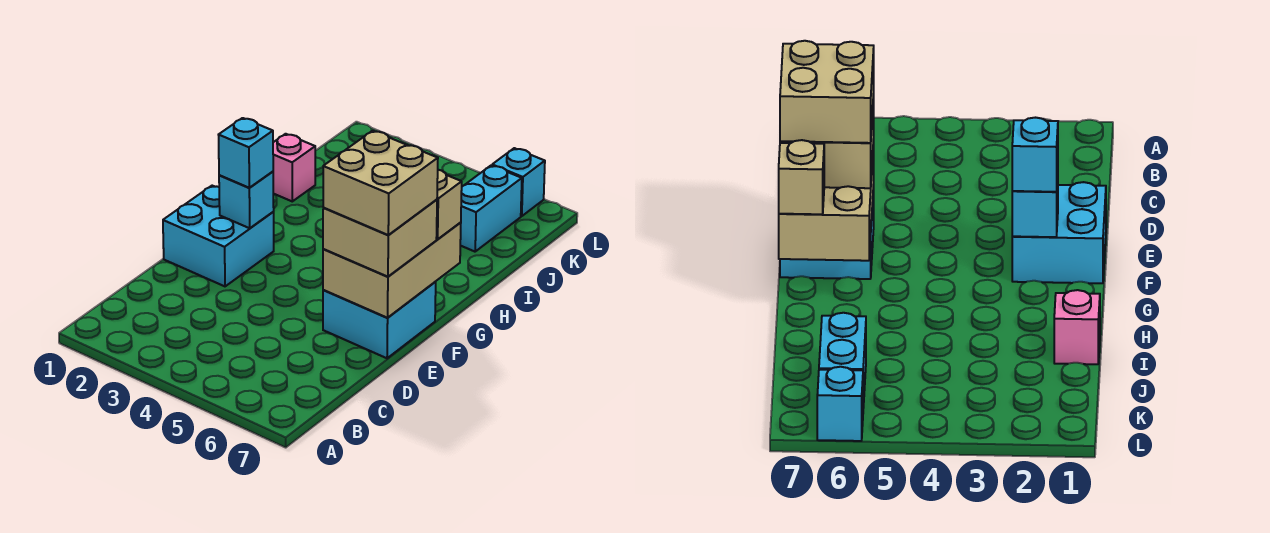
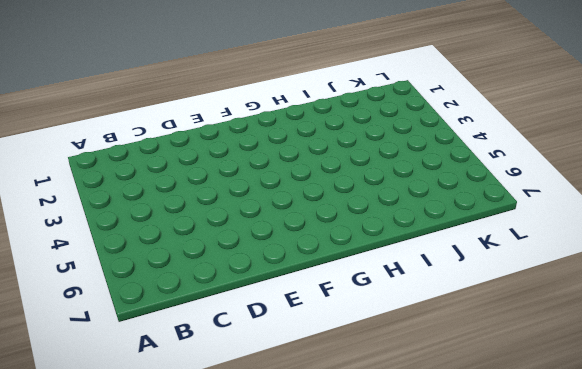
none -> cyan 2x2 brick [163,186,274,286]
none -> cyan 2x2 brick [323,282,436,358]

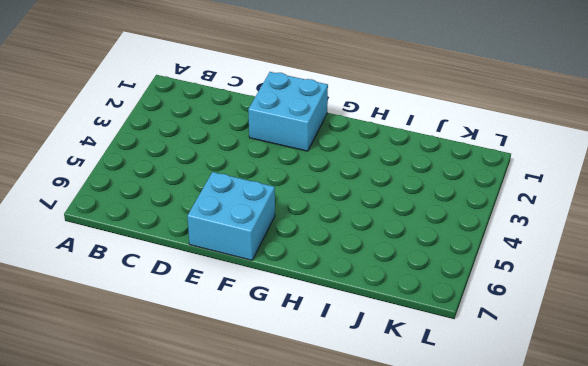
none -> pink 1x1 brick [273,134,315,201]
none -> cyan 1x2 brick [460,165,522,252]

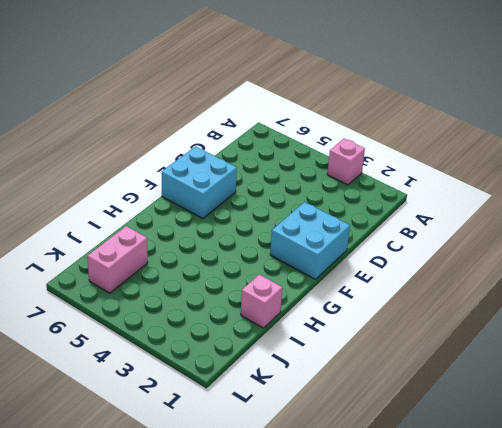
pink 1x1 brick [327,139,365,185] -> none
pink 1x2 brick [87,226,148,293] -> cyan 1x2 brick [460,165,522,252]
none -> cyan 1x1 brick [492,148,545,216]
none -> tan 2x3 brick [323,222,461,318]

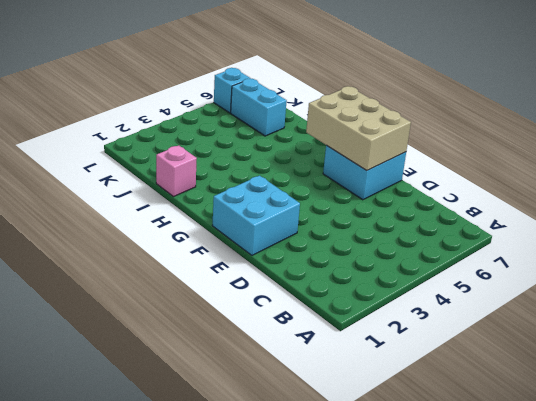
none -> cyan 1x1 brick [219,172,274,228]
none -> tan 2x2 brick [323,200,437,277]

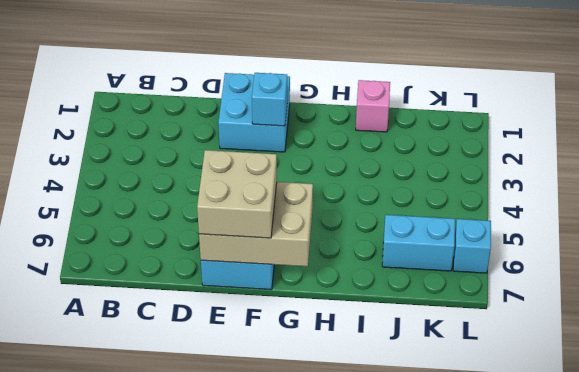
none -> cyan 1x1 brick [219,118,273,188]
none -> tan 1x1 brick [436,170,462,239]

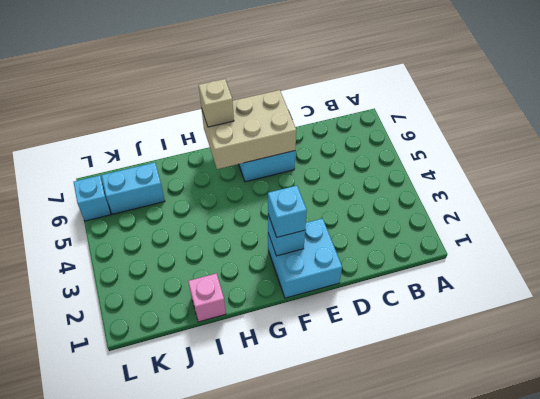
none -> tan 2x2 brick [323,200,437,277]
none -> tan 2x2 brick [323,131,438,235]

